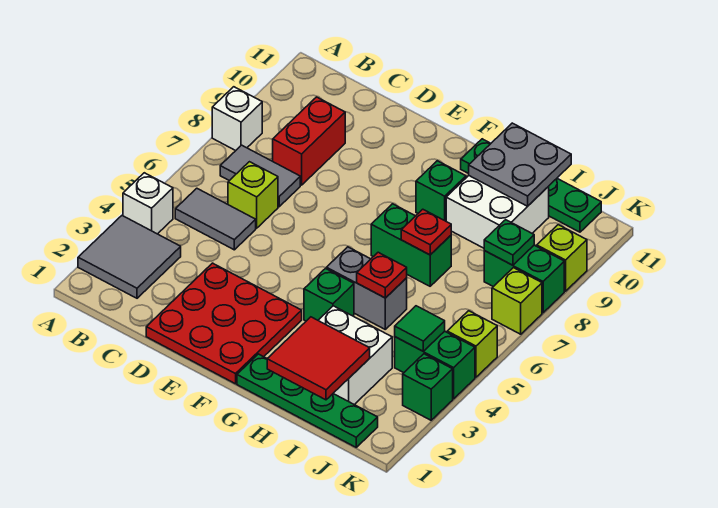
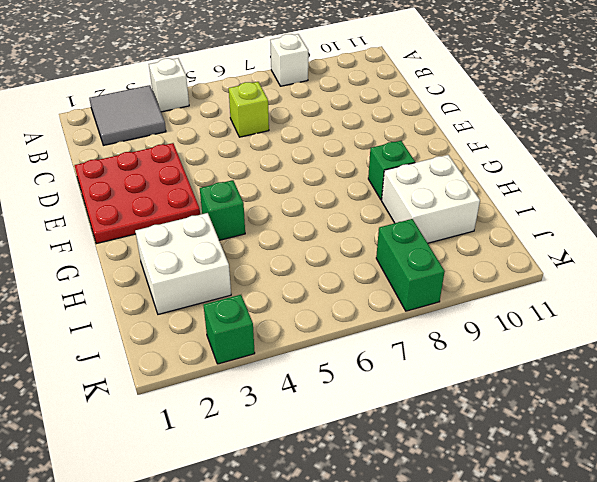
none -> grey 1x2 tile [175,188,256,250]
none -> grey 1x2 tile [220,145,300,207]
none -> red 1x2 brick [273,97,345,185]

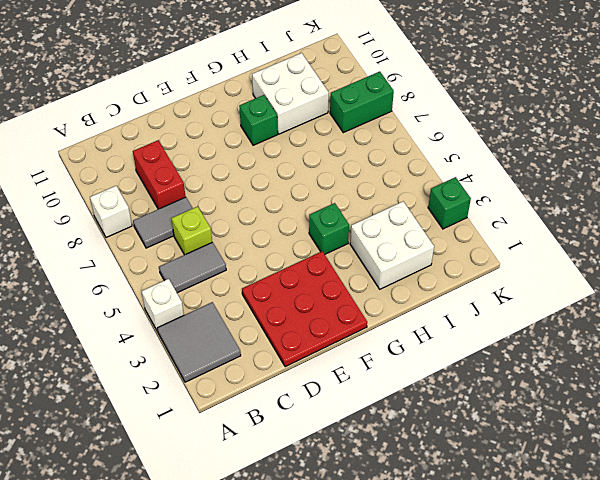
none -> green 1x4 plate [237,354,378,447]
none -> grey 1x2 brick [326,247,407,329]
none -> green 1x2 brick [371,204,451,286]

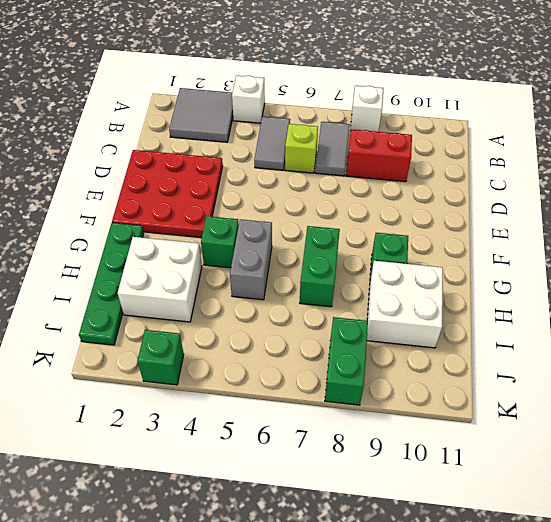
none -> green 1x4 plate [461,139,601,232]
none -> green 1x2 brick [395,331,475,399]
none -> lime 1x1 brick [447,311,497,377]

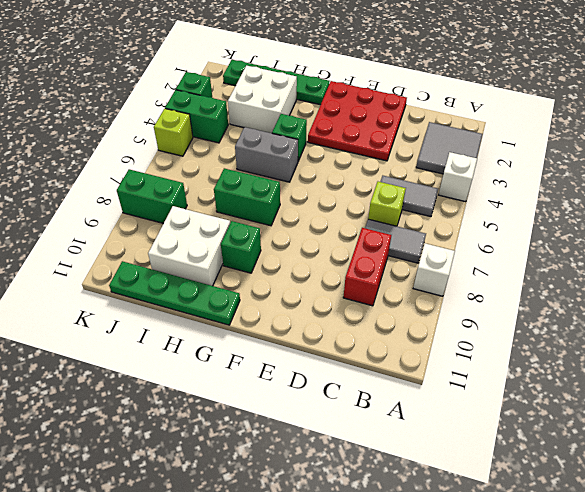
none -> lime 1x1 brick [492,268,542,334]
none -> lime 1x1 brick [537,225,587,291]
none -> red 2x2 tile [267,317,370,400]

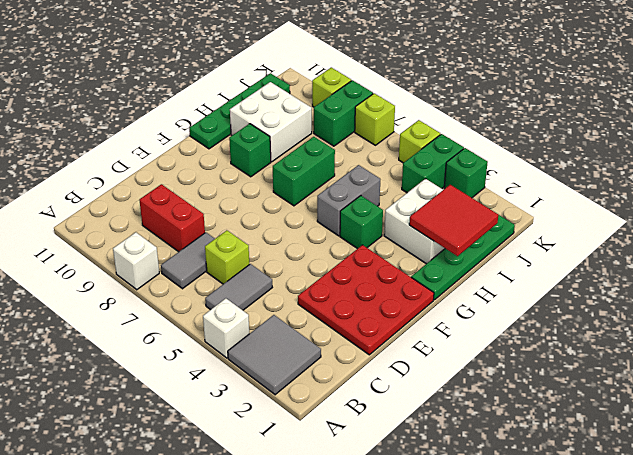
none -> red 1x1 plate [357,252,407,298]
none -> red 1x1 plate [401,209,451,255]
none -> grey 2x2 plate [469,123,571,206]

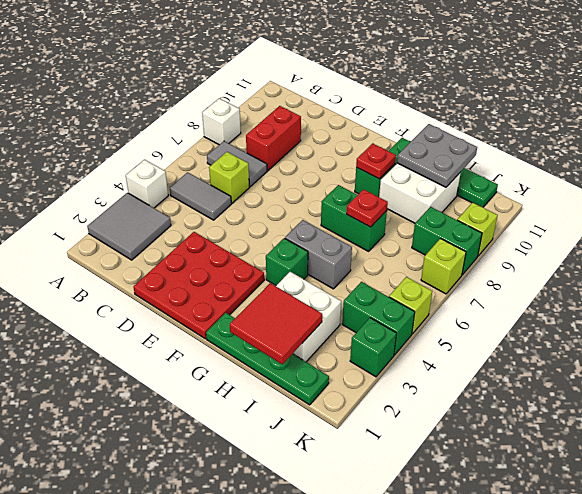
red 1x1 plate [356,143,396,179] -> red 1x1 plate moved to [357,252,407,298]
none -> green 1x1 tile [395,306,445,351]
none -> green 1x1 plate [484,220,534,265]

